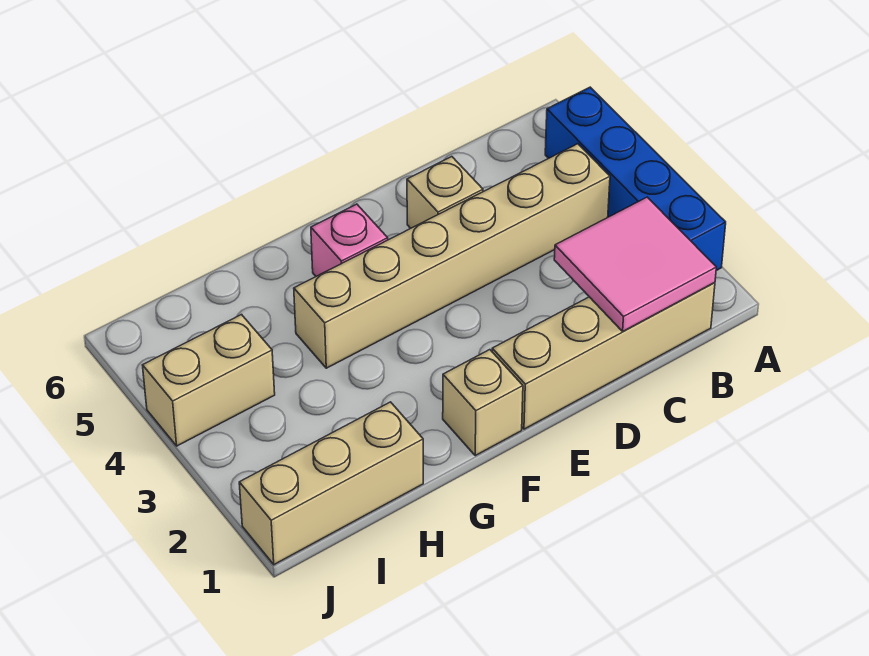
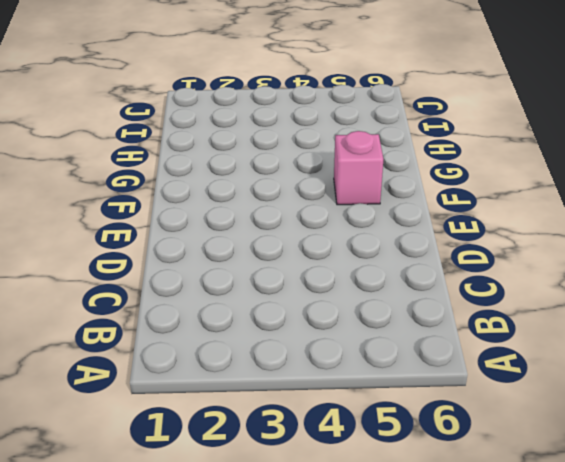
none -> blue 1x4 brick [545,87,726,270]
none -> tan 1x4 brick [492,283,715,429]

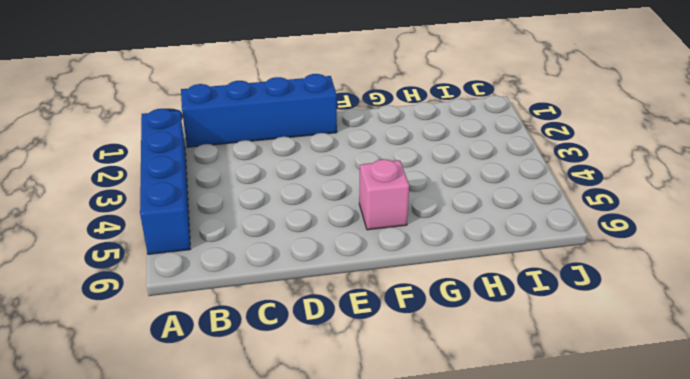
blue 1x4 brick [181,74,337,147] -> tan 1x4 brick [492,283,715,429]
none -> tan 1x6 brick [294,144,610,368]
none -> tan 1x1 brick [407,157,483,228]

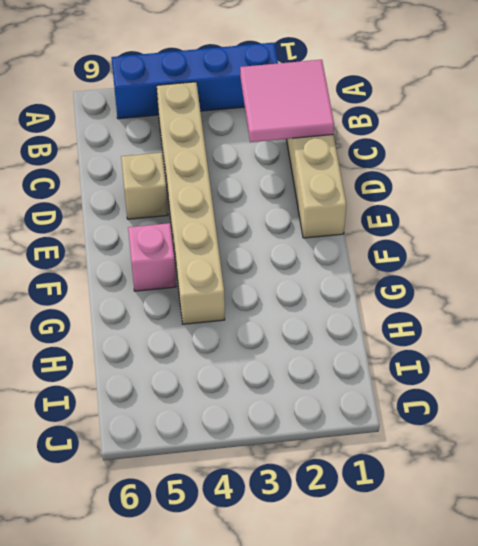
none -> tan 1x1 brick [443,350,523,456]
none -> tan 1x3 brick [239,402,423,565]

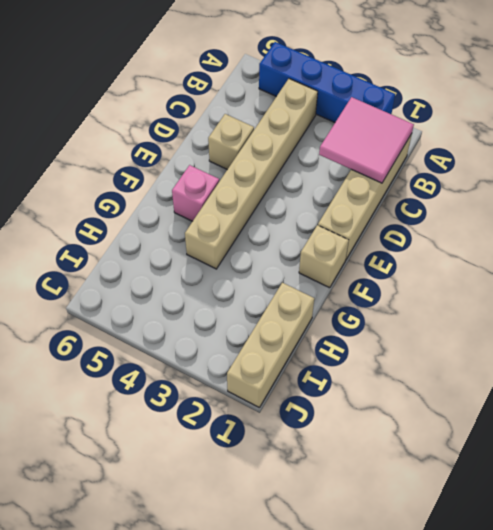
none -> tan 1x2 brick [143,315,275,446]

